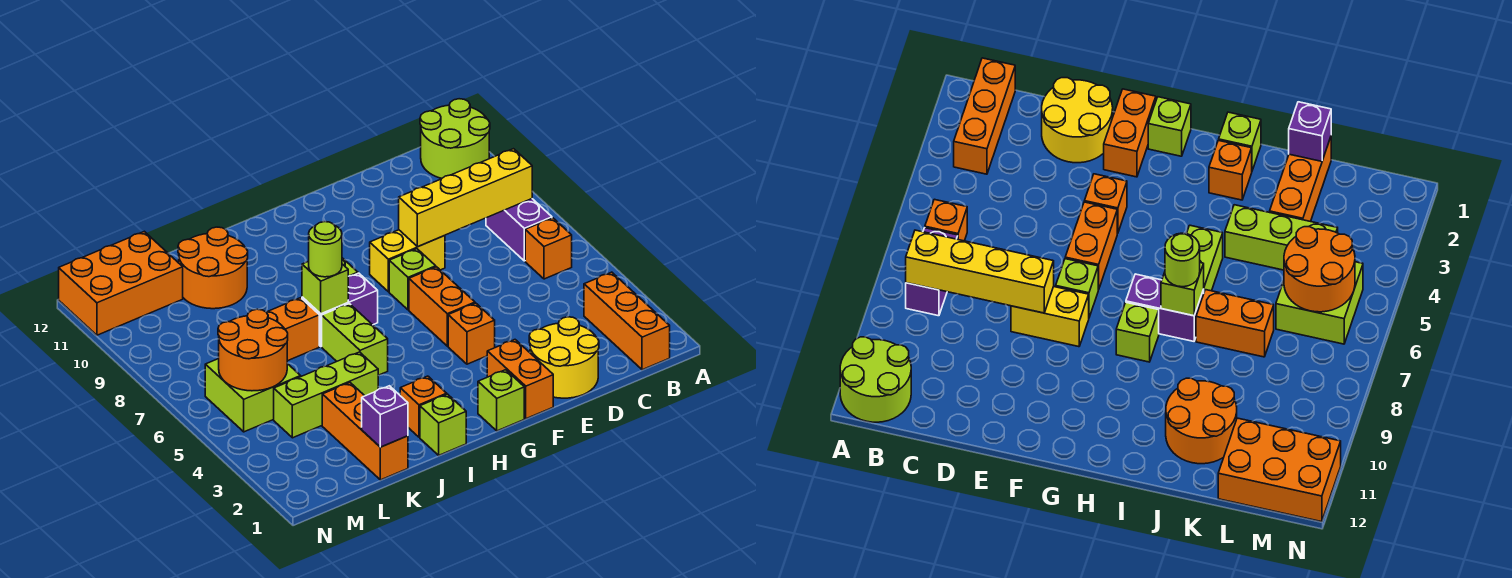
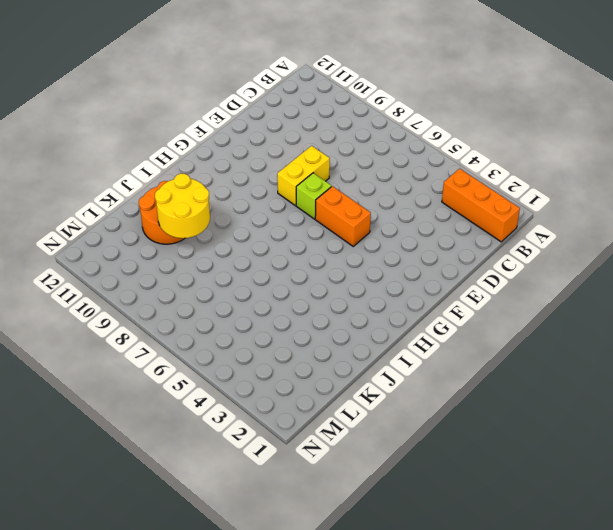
yellow 2x2 round brick [155,174,210,238] -> yellow 2x2 round brick moved to [529,317,599,398]
none -> lime 2x2 round brick [420,99,490,178]
none -> orange 1x1 brick [525,218,572,279]
none -> purple 1x2 brick [486,199,552,261]

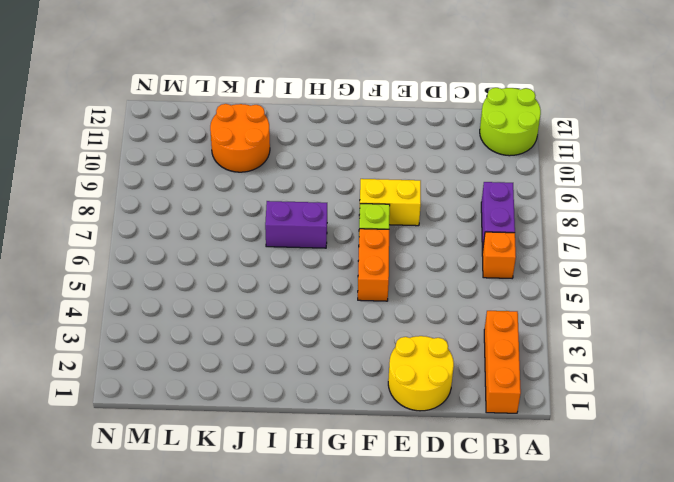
none -> orange 1x2 brick [487,340,553,419]
none -> orange 1x1 brick [448,303,495,364]
none -> lime 1x1 brick [478,370,524,431]

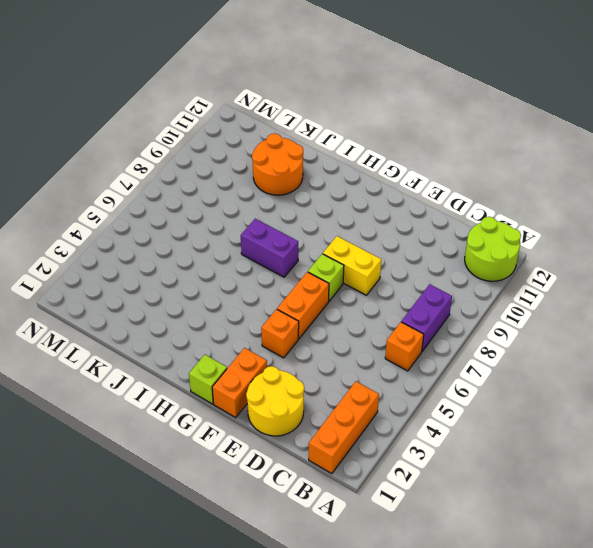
none -> lime 1x1 brick [1116,303,1159,362]
none -> lime 1x1 brick [420,394,466,455]
none -> orange 1x1 brick [400,376,447,437]

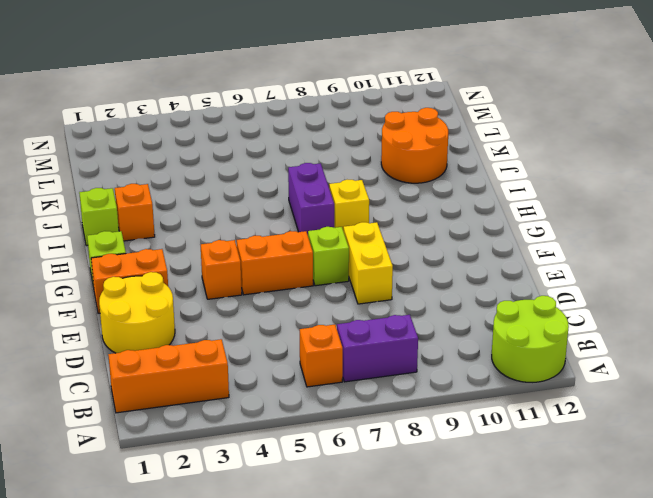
yellow 1x1 brick [329,180,369,231] -> lime 1x1 brick [1116,303,1159,362]
none -> lime 1x2 brick [322,304,388,375]
none -> lime 1x3 brick [274,352,379,438]
none -> orange 1x2 brick [267,298,319,361]

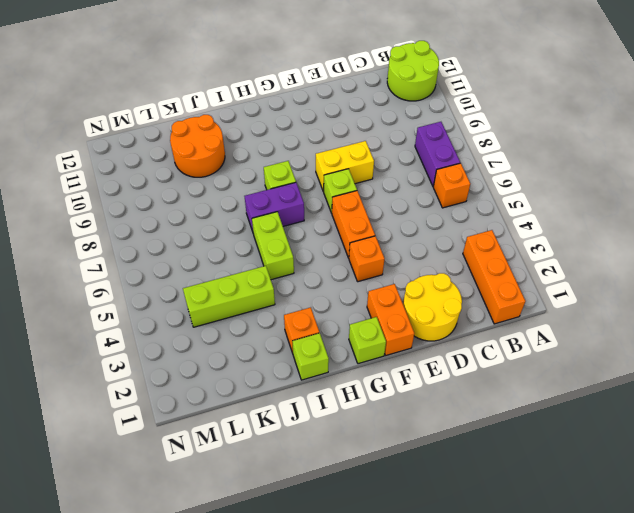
none -> orange 1x2 brick [267,298,319,361]
none -> orange 1x3 brick [322,383,408,480]
none -> lime 2x2 brick [205,359,301,432]

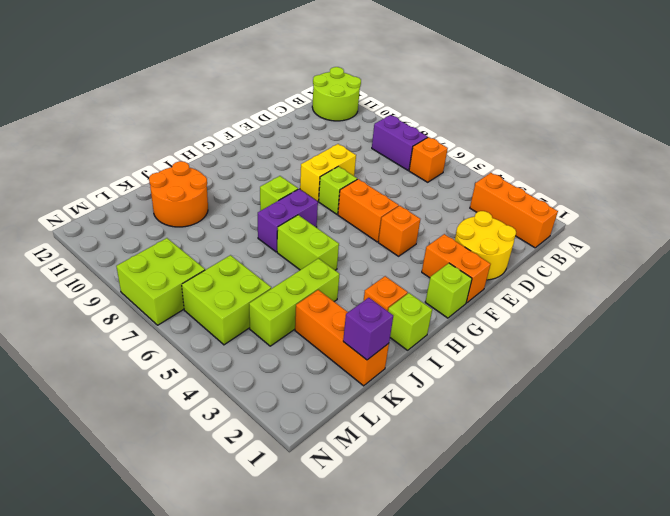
lime 2x2 brick [116,238,205,325] -> none
none -> orange 1x2 brick [267,298,319,361]
none -> orange 2x3 brick [59,231,183,335]
none -> yellow 1x4 brick [399,149,532,247]

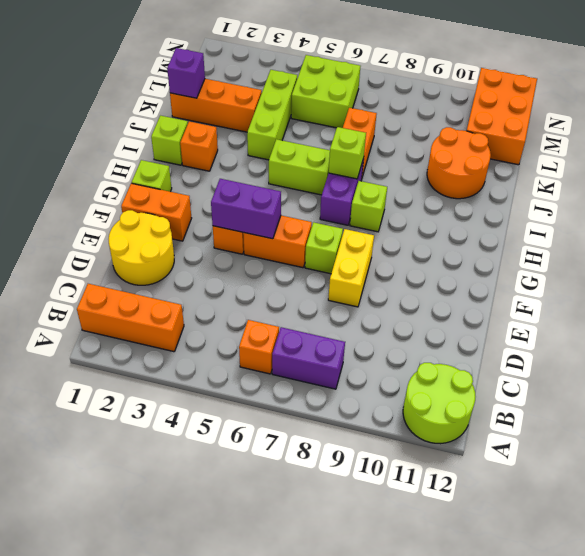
purple 1x2 brick [211,179,281,239] -> none
none -> yellow 1x4 brick [399,149,532,247]
none -> orange 2x2 round brick [218,309,288,391]
none -> lime 1x1 round brick [309,222,342,277]

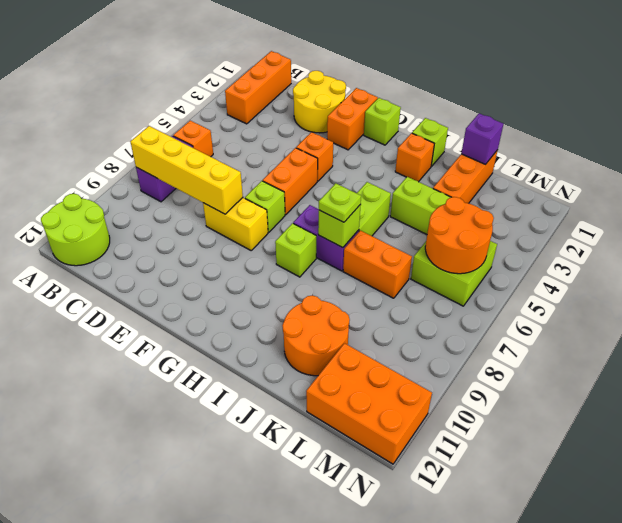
lime 1x1 plate [319,183,361,222] -> lime 1x1 round brick [309,222,342,277]

